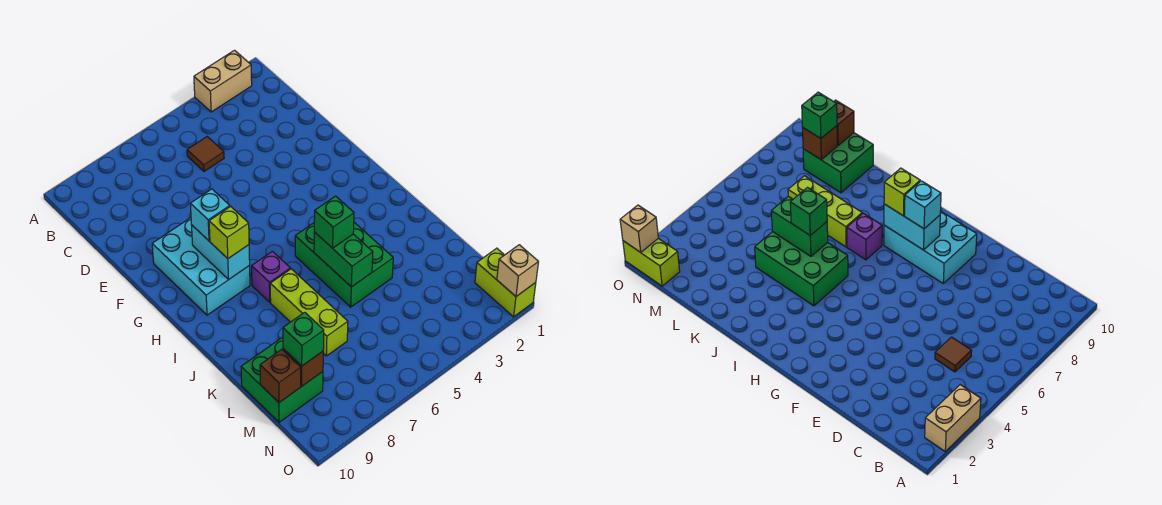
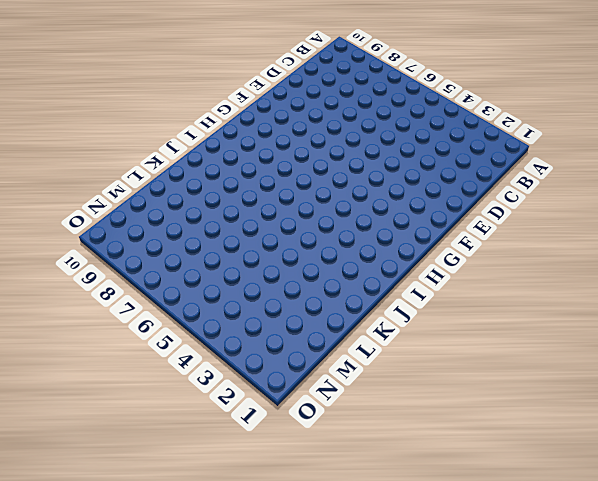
none -> tan 1x2 brick [194,50,252,112]
none -> brown 1x1 tile [187,137,224,171]
none -> cyan 2x3 brick [152,218,250,315]

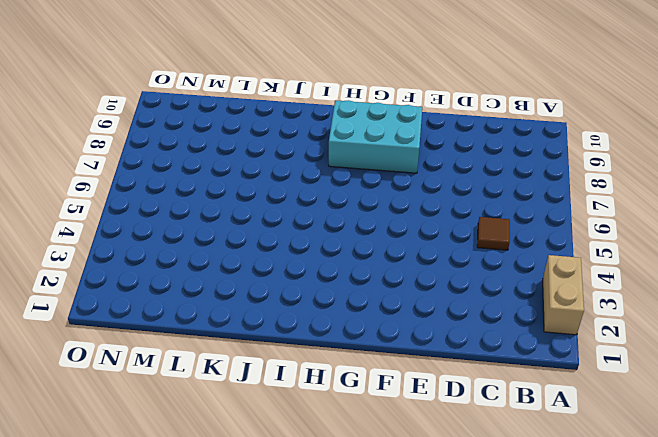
none -> green 2x3 brick [295,222,393,307]
none -> purple 1x1 brick [252,251,290,302]
none -> lime 1x3 brick [270,269,348,356]

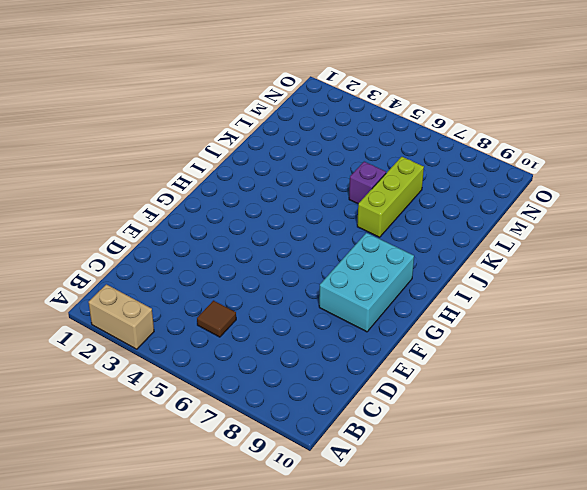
purple 1x1 brick [349,162,386,204] -> purple 1x1 brick moved to [252,251,290,302]
none -> green 2x3 brick [295,222,393,307]
none -> green 2x2 brick [241,337,323,422]
none -> lime 1x2 brick [475,248,536,317]

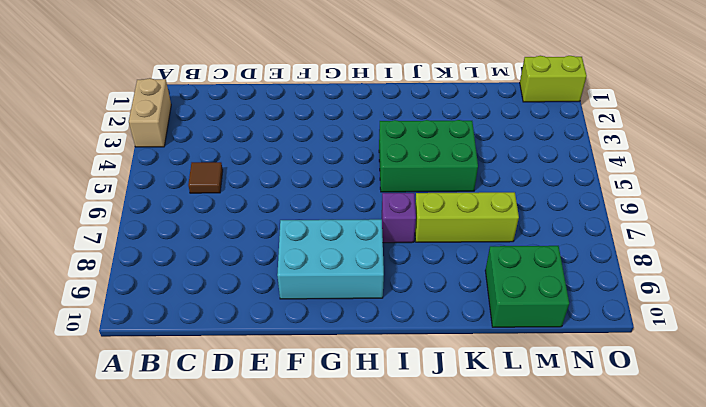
none -> cyan 1x2 brick [192,225,250,279]
none -> green 1x2 brick [314,232,373,287]
none -> brown 1x1 brick [283,349,323,386]

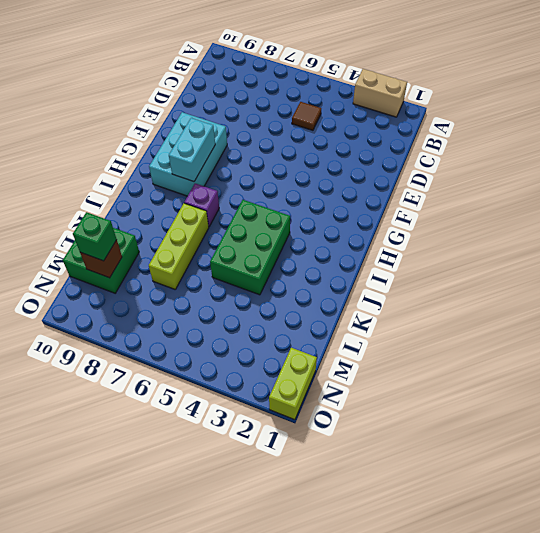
none -> green 1x2 brick [314,232,373,287]
none -> brown 1x1 brick [260,350,301,402]
none -> tan 1x1 brick [497,245,538,296]

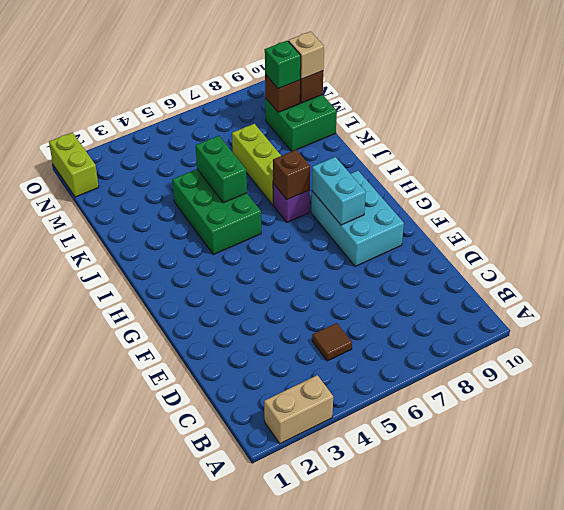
brown 1x1 brick [273,150,310,200] -> none
tan 1x1 brick [288,32,324,79] -> tan 1x1 brick moved to [497,245,538,296]
none -> cyan 1x1 brick [190,189,230,241]
none -> lime 1x1 brick [209,206,249,258]
none -> green 1x1 brick [314,196,354,248]

